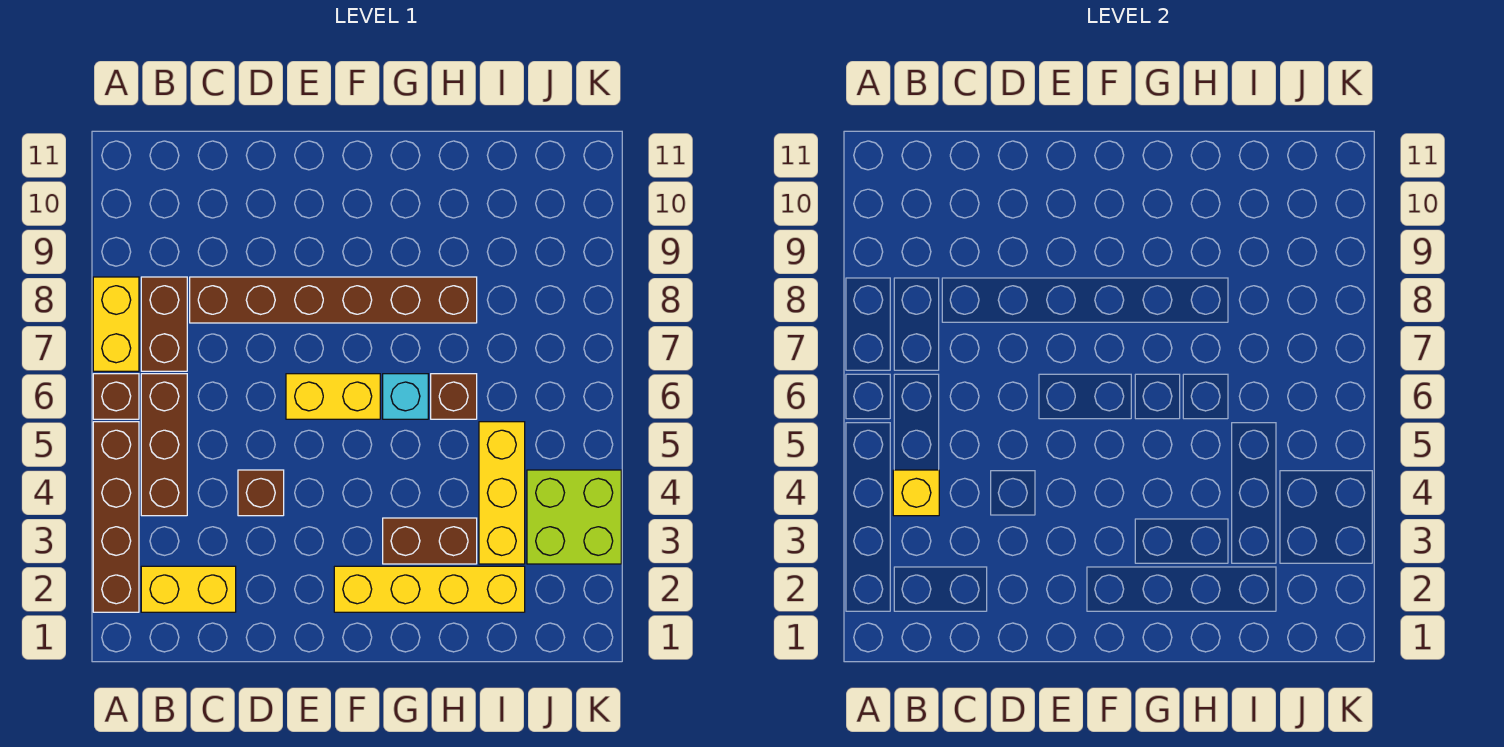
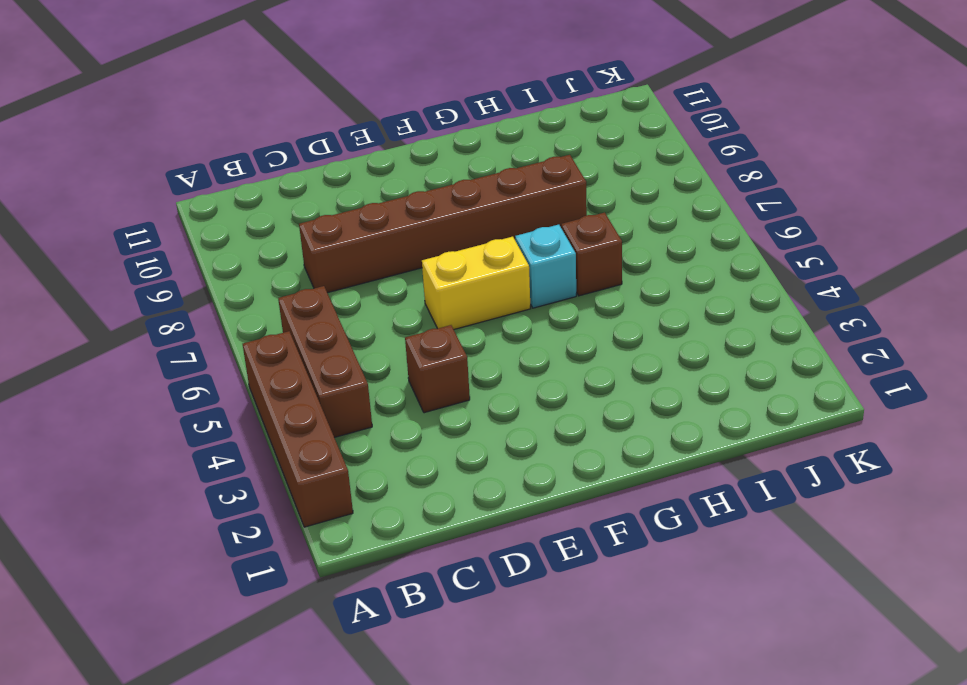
none -> brown 1x1 brick [93,374,139,419]
none -> yellow 1x2 brick [93,277,139,371]
none -> yellow 1x2 brick [141,566,236,612]

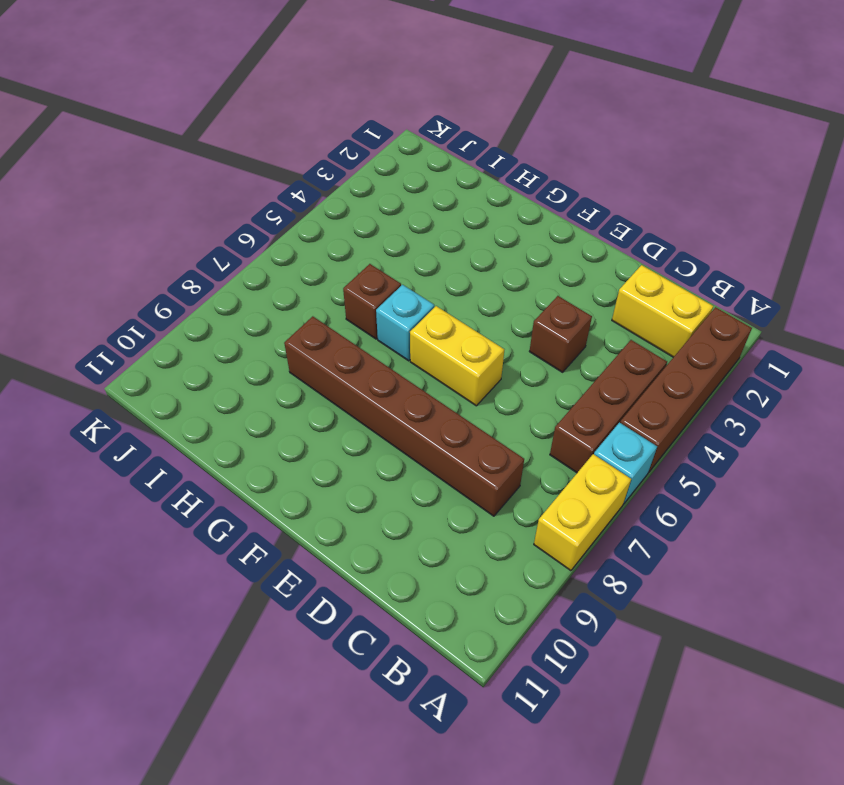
cyan 1x1 brick [594,423,657,504] -> brown 1x1 brick [93,374,139,419]
none -> brown 1x2 brick [141,277,187,371]
none -> yellow 1x4 brick [334,566,525,612]
none -> brown 1x2 brick [383,518,477,564]

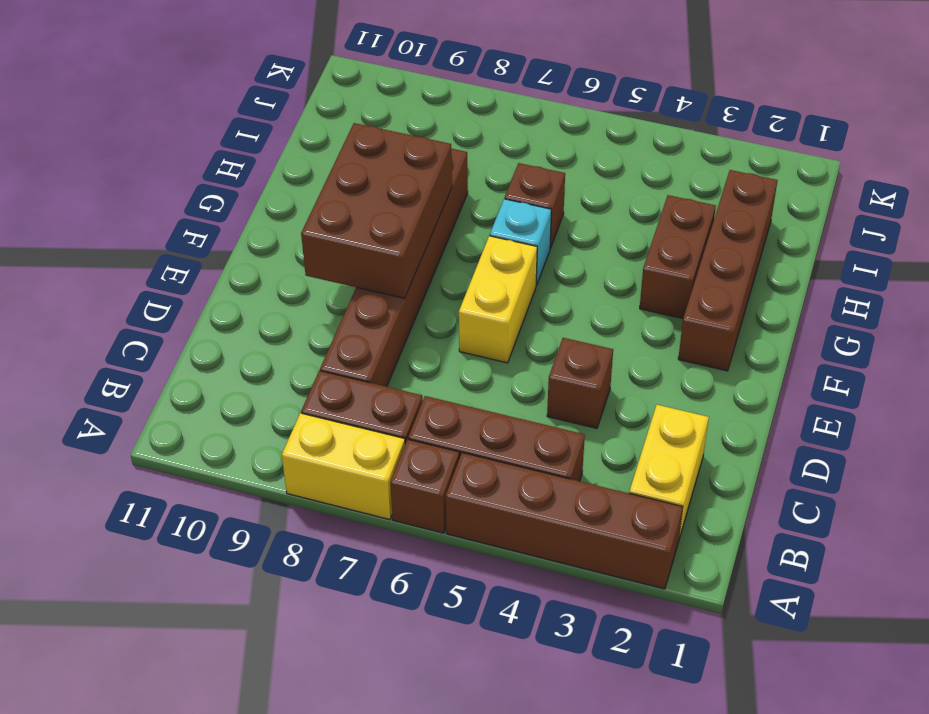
brown 2x3 brick [301,123,452,298] -> none
brown 1x4 brick [678,170,778,371] -> yellow 1x4 brick [334,566,525,612]
none -> yellow 1x3 brick [479,422,525,564]
none -> lime 2x2 brick [527,470,621,564]
none -> yellow 1x1 brick [893,470,939,516]

